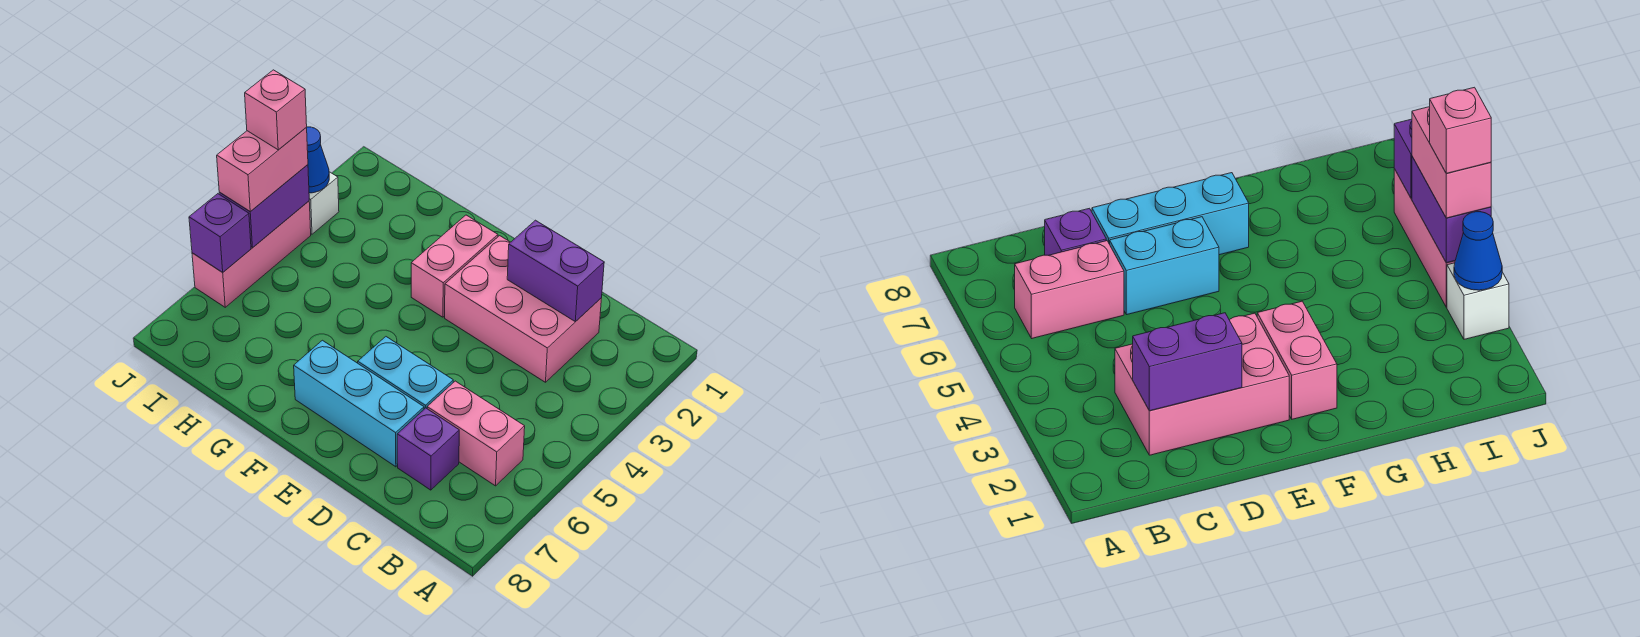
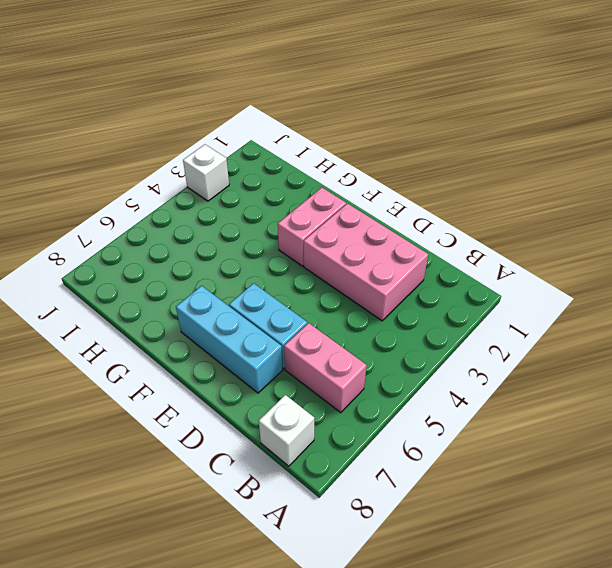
white 1x1 brick [259,395,314,466] -> none
none -> purple 1x1 brick [397,408,459,490]
none -> pink 1x3 brick [192,201,311,307]
none -> purple 1x2 brick [507,220,604,322]

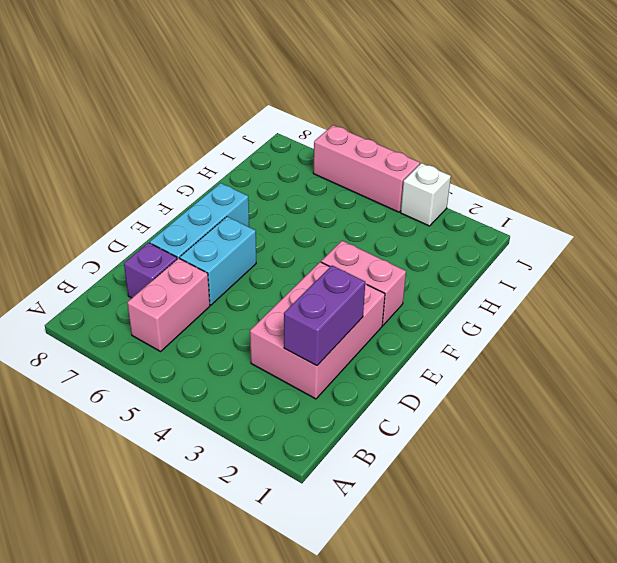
none -> blue 1x1 cone [306,127,329,193]
none -> purple 1x2 brick [219,165,309,248]
none -> purple 1x1 brick [189,194,251,272]

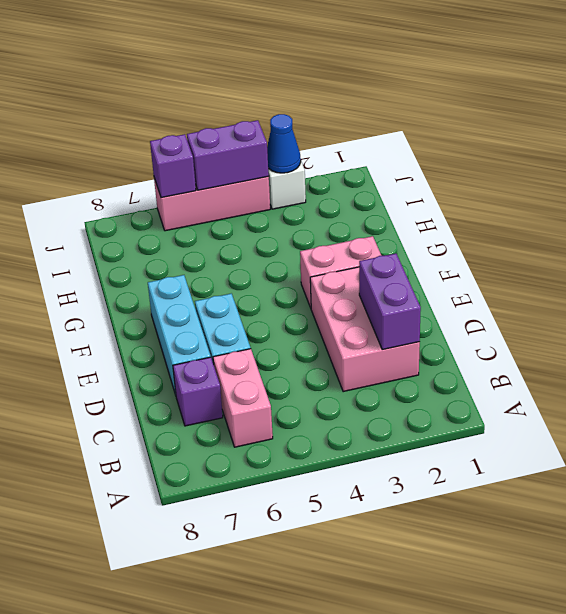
none -> pink 1x2 brick [217,128,308,212]
none -> pink 1x1 brick [245,70,307,150]

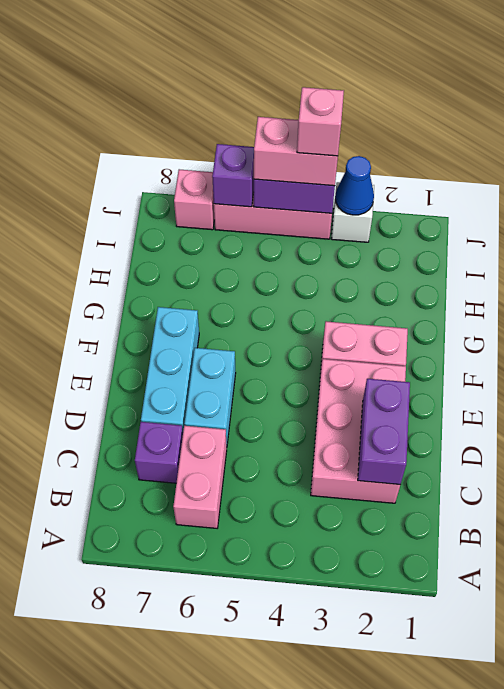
pink 1x1 brick [174,169,214,230] -> none

